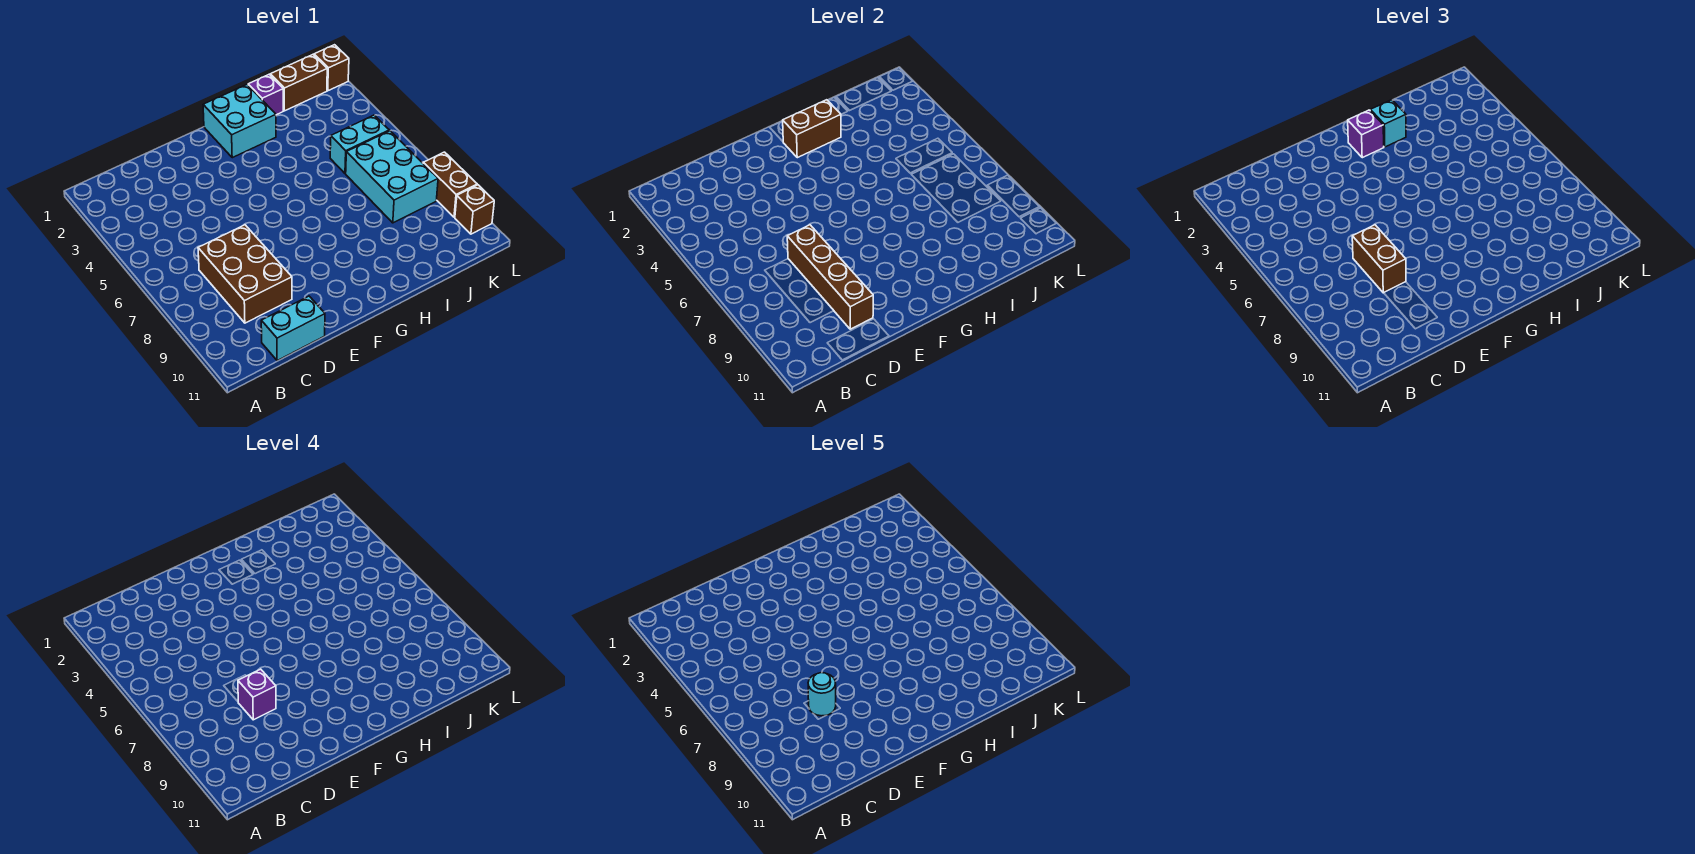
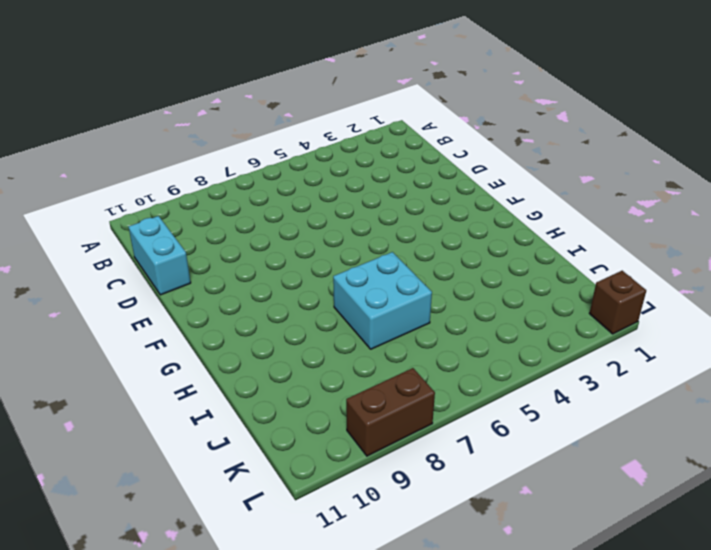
cyan 2x2 brick [333,252,432,349] -> cyan 2x2 brick moved to [203,85,276,158]
none -> brown 2x3 brick [198,225,292,323]
none -> purple 1x1 brick [248,74,283,115]
none -> brown 1x2 brick [270,55,327,111]

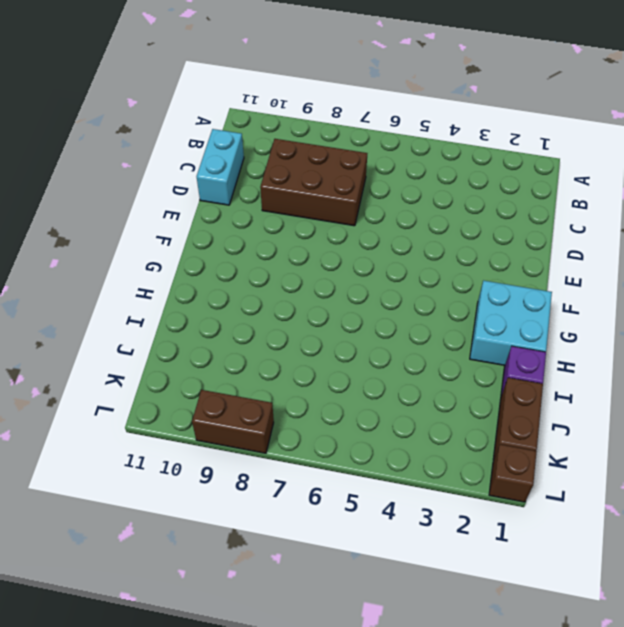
none -> cyan 1x2 brick [330,115,389,173]
none -> cyan 2x3 brick [346,131,438,223]
none -> brown 1x1 brick [455,185,494,234]

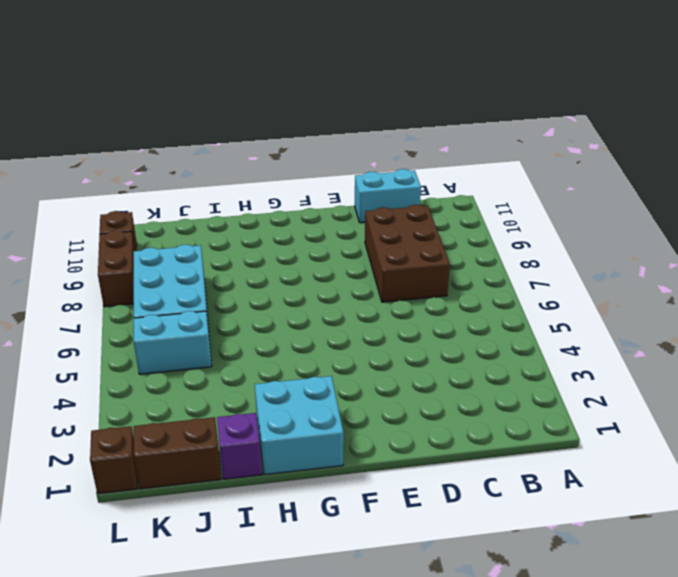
none -> brown 1x4 brick [787,225,873,329]
none -> brown 1x2 brick [783,100,841,158]
none -> brown 1x2 brick [1352,225,1406,293]

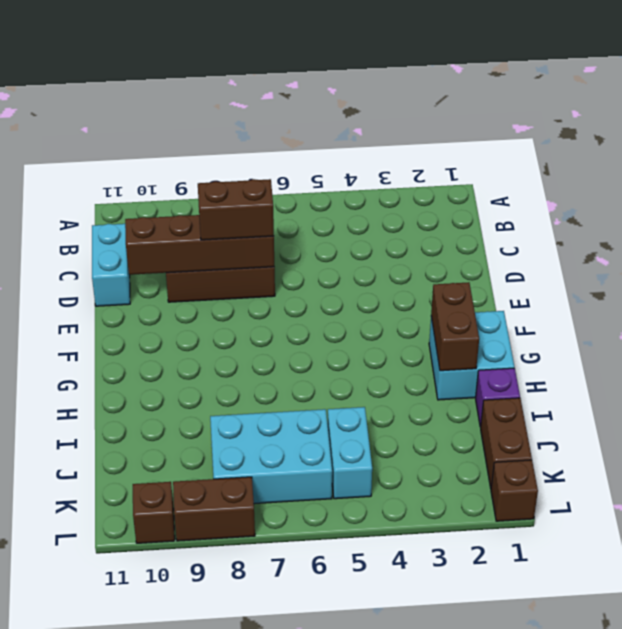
none -> purple 1x1 brick [1348,110,1384,158]
none -> cyan 1x1 brick [1370,100,1406,147]
none -> purple 1x1 brick [238,669,276,720]

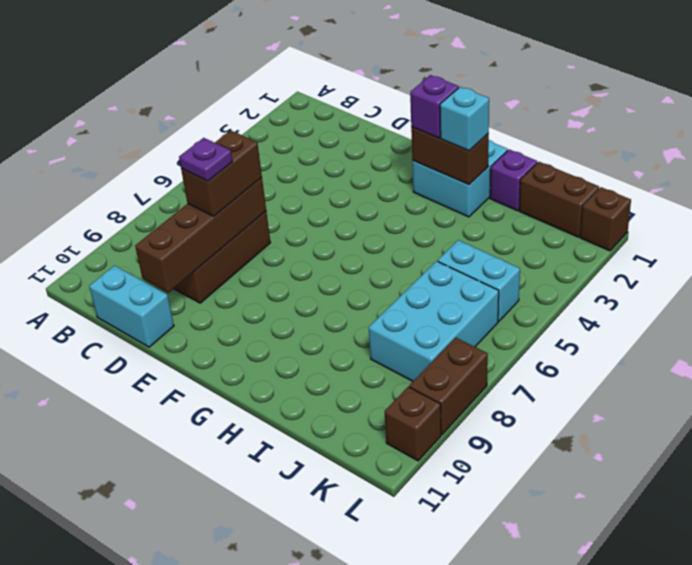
purple 1x1 plate [179,138,232,181] -> purple 1x1 brick [238,669,276,720]
none -> cyan 1x1 round brick [808,673,836,716]

